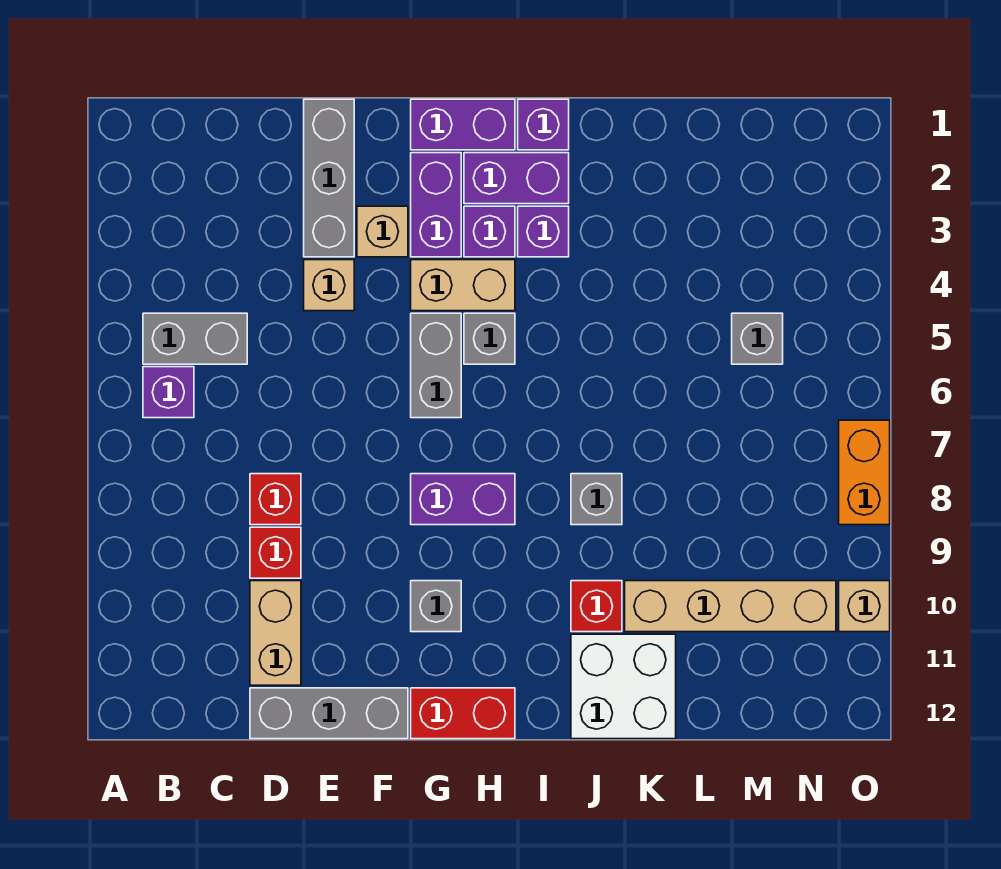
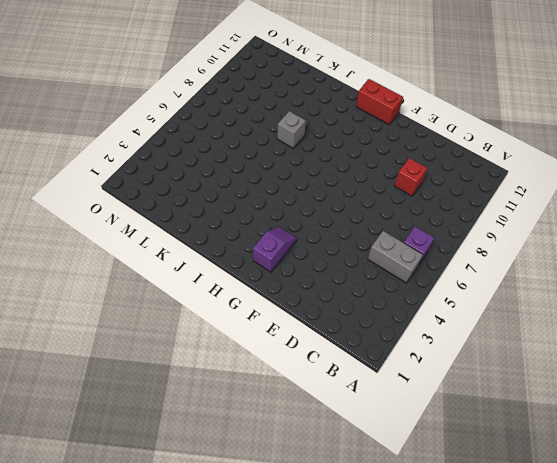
purple 1x2 slope [253,227,297,272] -> purple 1x2 brick [411,153,461,257]
none -> red 1x1 brick [250,474,301,525]
none -> tan 1x2 brick [250,581,301,685]
none -> grey 1x3 brick [250,688,408,739]

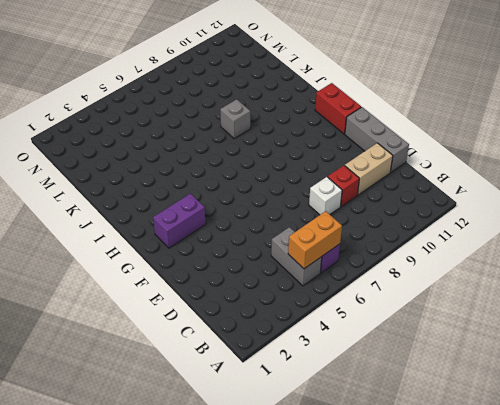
orange 1x2 brick [288,211,342,269] -> orange 1x2 brick moved to [839,420,890,525]
white 1x1 brick [309,177,342,215] -> red 1x1 brick [250,474,301,525]
none -> grey 1x3 brick [304,99,354,257]
none -> tan 1x1 brick [304,260,354,311]
none -> tan 1x1 brick [357,206,408,257]

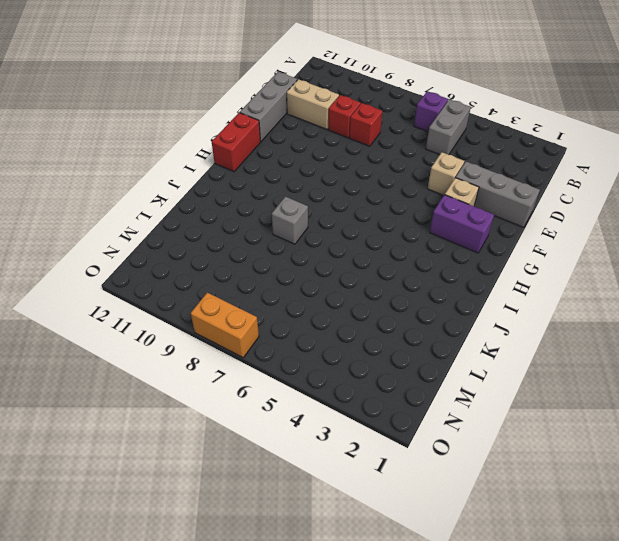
none -> purple 1x2 brick [411,99,515,150]
none -> tan 1x2 brick [411,260,515,311]
none -> grey 1x2 brick [411,313,461,418]

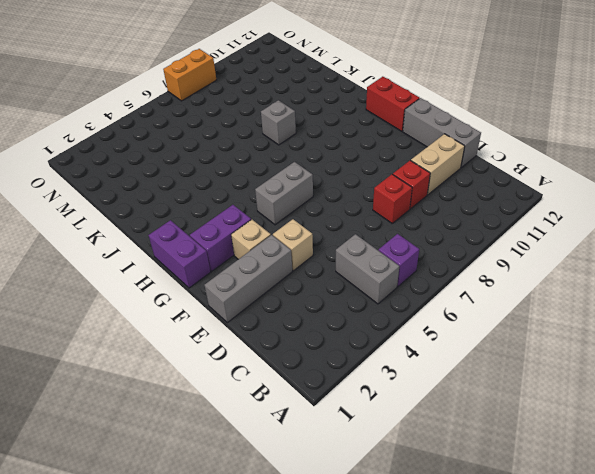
none -> tan 1x2 brick [411,260,515,311]
none -> purple 1x2 brick [411,474,515,525]
none -> grey 1x1 brick [411,581,461,632]

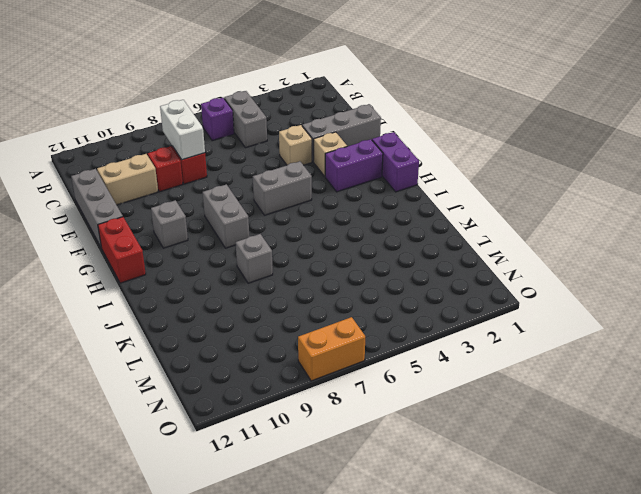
white 1x2 brick [160,100,205,160] -> none
grey 1x2 brick [203,184,249,248] -> purple 1x2 brick [411,474,515,525]
none -> tan 1x2 brick [411,260,515,311]
none -> purple 1x2 brick [464,153,569,204]
none -> purple 1x1 brick [464,206,515,257]

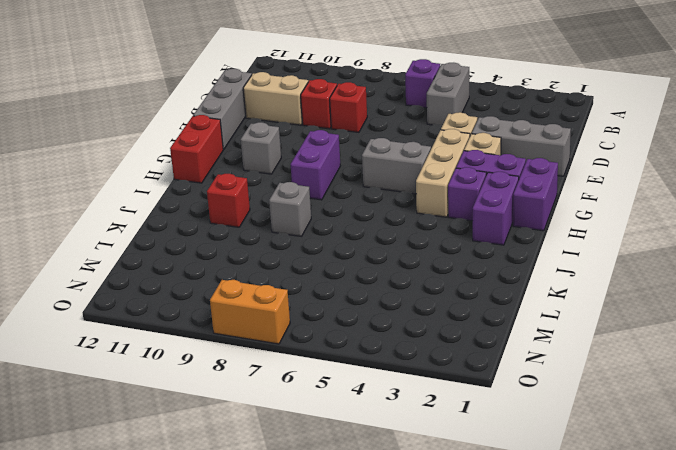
tan 1x3 brick [416,129,470,217] -> tan 1x2 brick [411,260,515,311]
none -> grey 1x1 brick [464,313,515,364]
none -> purple 1x1 brick [518,99,569,150]
none -> purple 1x1 brick [518,206,569,257]

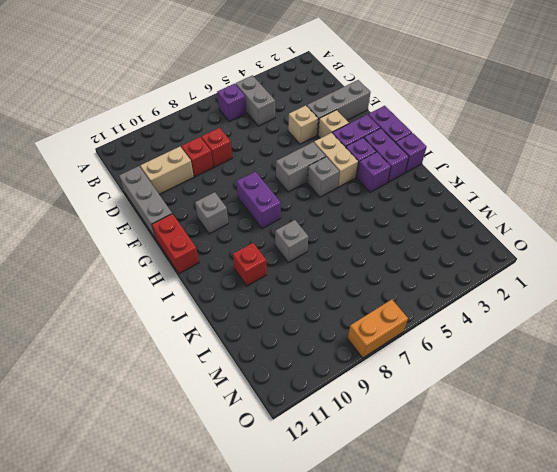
none -> white 2x2 brick [571,634,676,739]
none -> tan 1x4 brick [625,581,836,632]
none -> grey 1x1 brick [732,313,783,364]

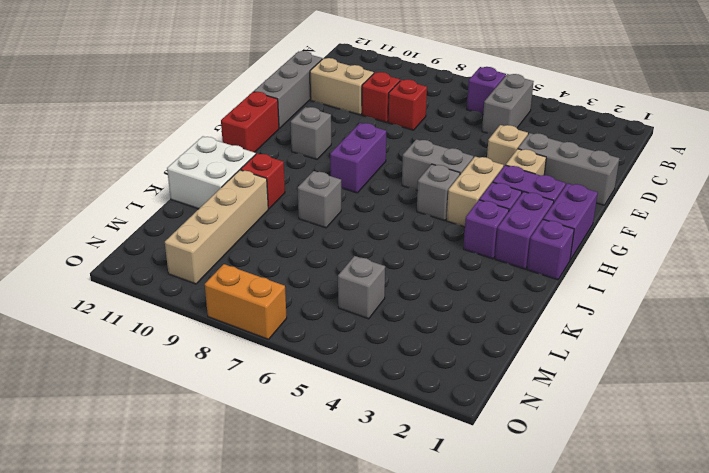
none -> tan 1x1 brick [839,581,890,632]

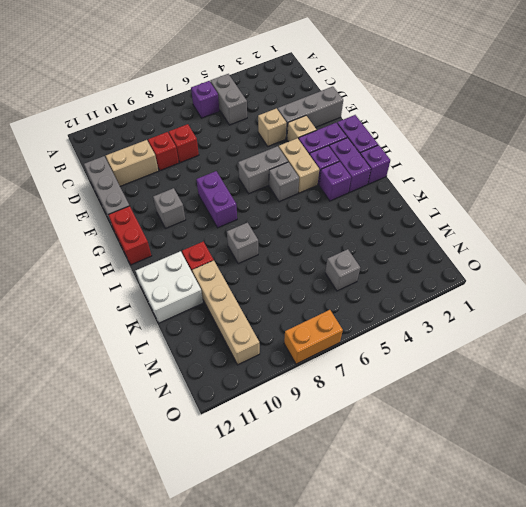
none -> tan 1x1 brick [839,581,890,632]

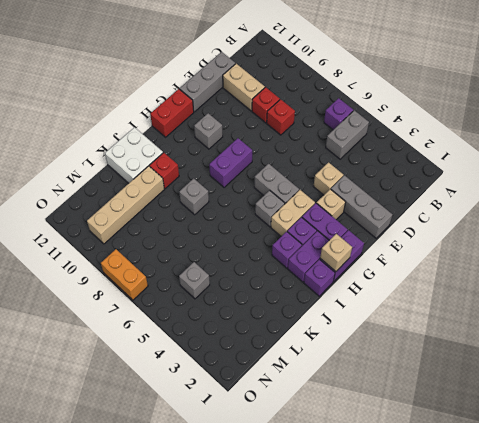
tan 1x1 brick [320,234,352,271] -> tan 1x1 brick moved to [839,581,890,632]

